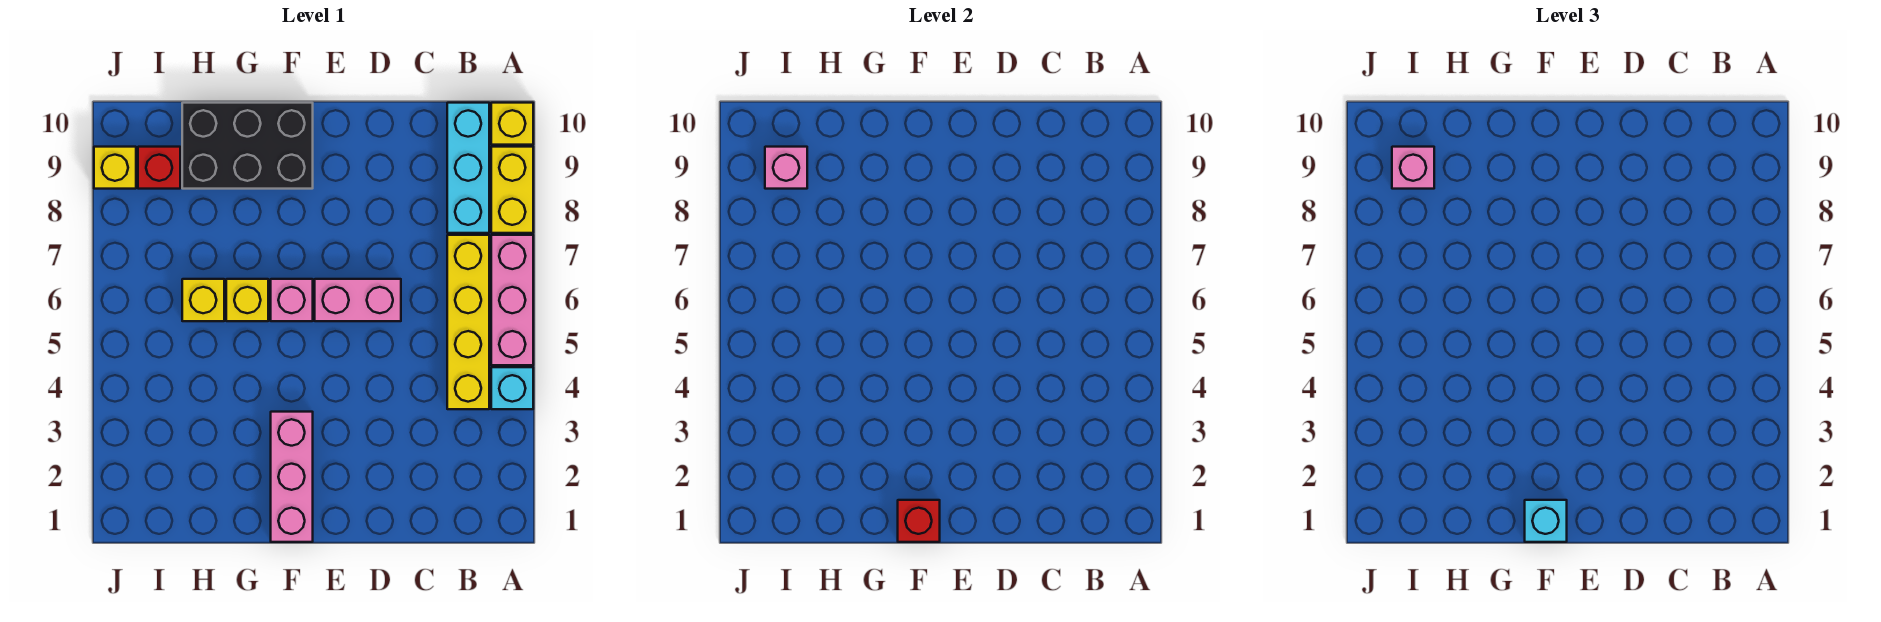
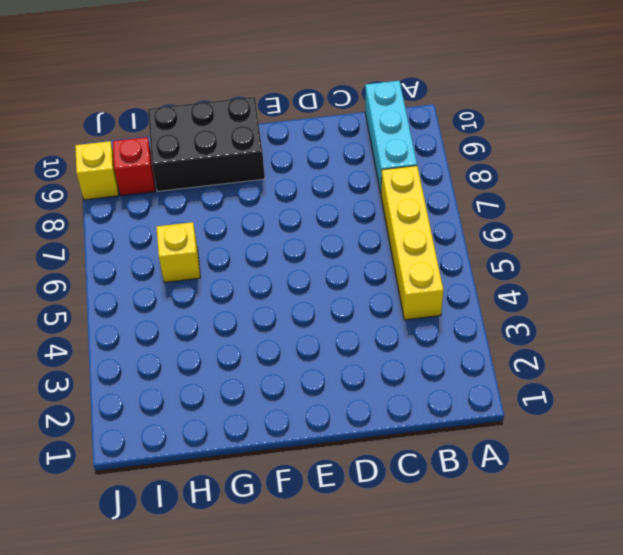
none -> cyan 1x1 brick [491,367,533,409]
none -> pink 1x3 brick [491,235,533,365]
none -> yellow 1x2 brick [491,147,533,233]

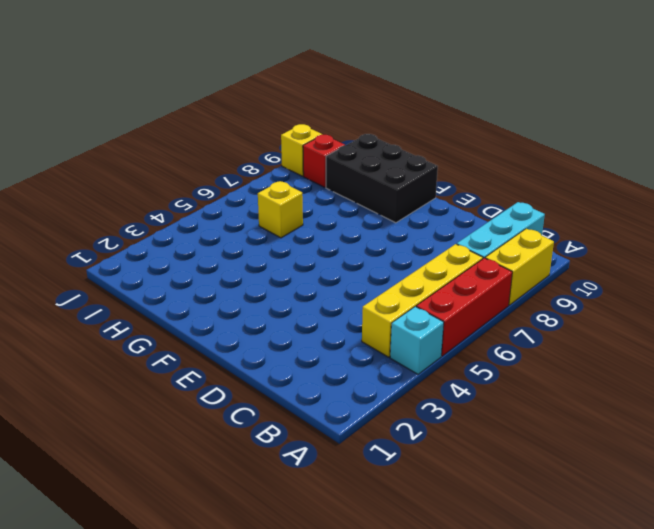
red 1x3 brick [416,258,512,356] -> pink 1x3 brick [491,235,533,365]
none -> yellow 1x1 brick [491,103,533,145]
none -> pink 1x2 brick [315,279,401,321]
none -> pink 1x3 brick [271,412,313,542]

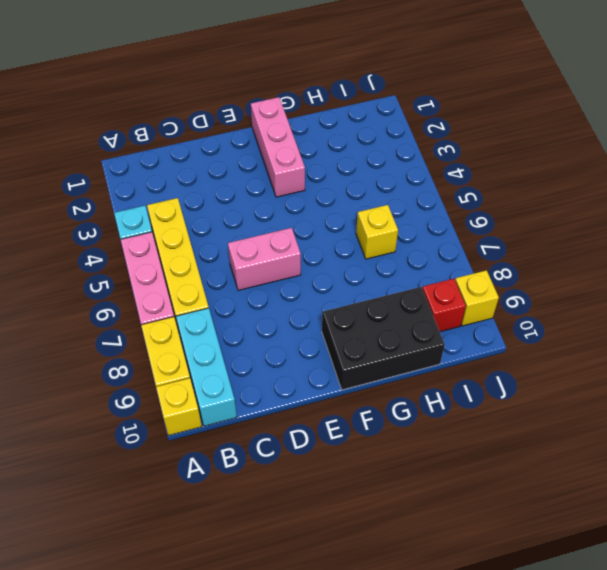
none -> pink 1x1 brick [271,279,313,321]
none -> yellow 1x1 brick [226,279,268,321]
none -> red 1x1 brick [898,500,940,542]

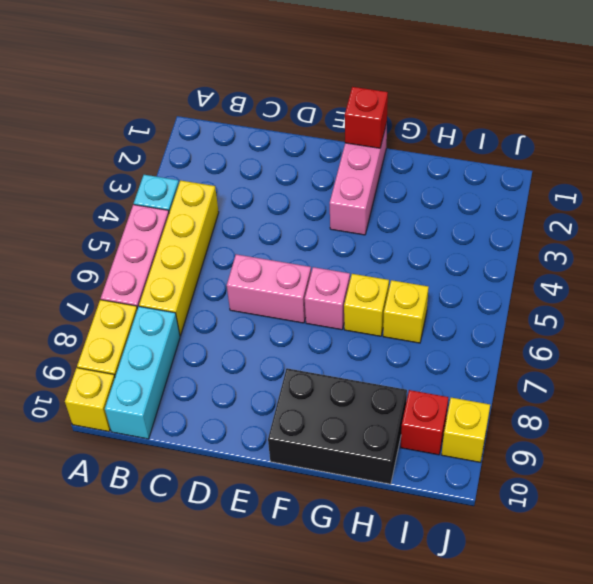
none -> pink 1x1 brick [765,147,807,189]
none -> cyan 1x1 brick [1525,500,1567,542]
none -> pink 1x1 brick [1392,147,1434,189]

